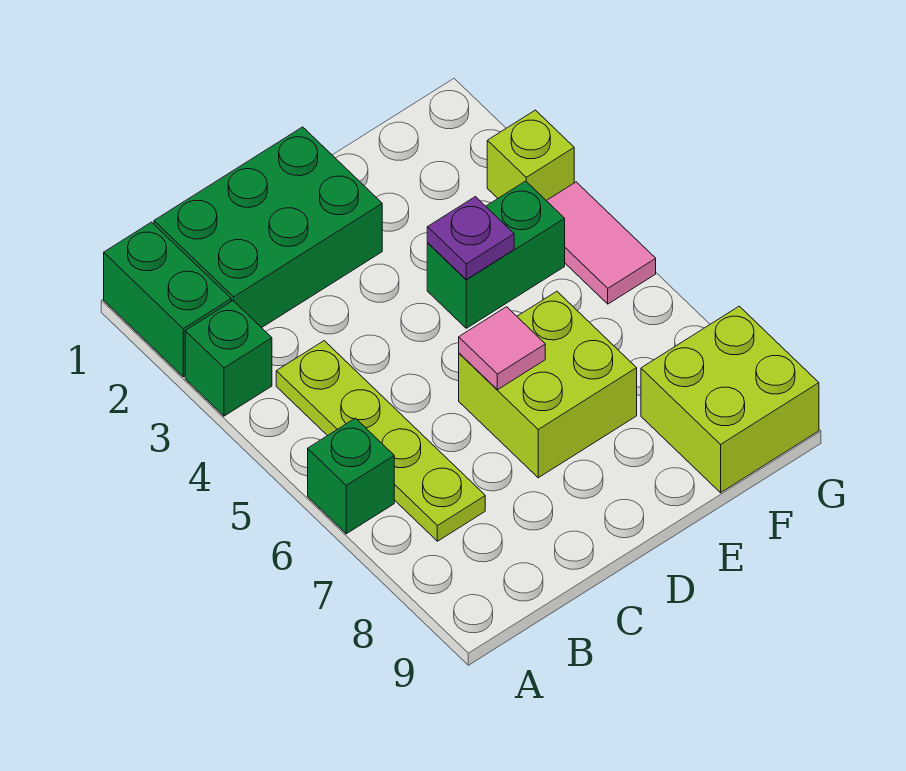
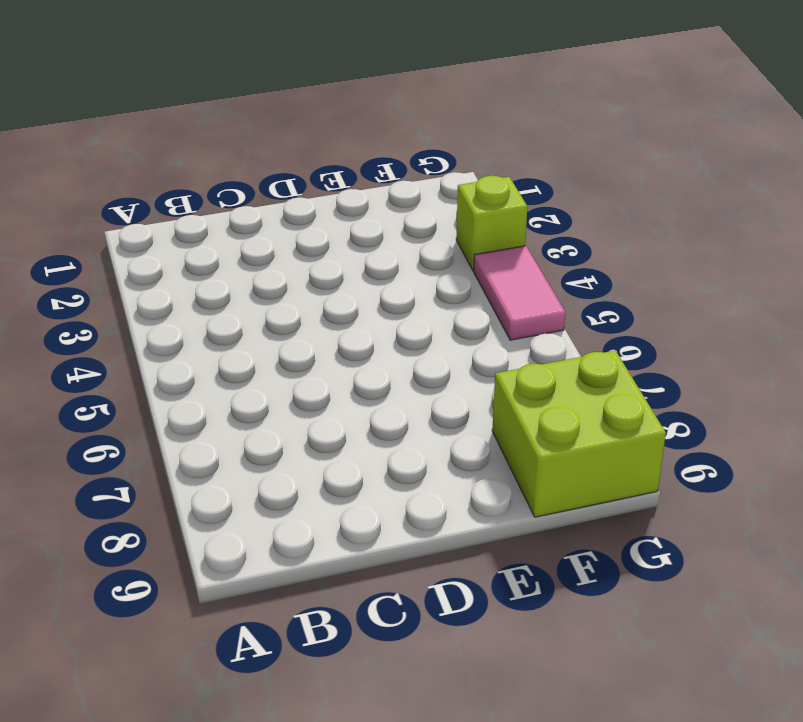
none -> green 1x2 brick [104,222,231,377]
none -> green 1x1 brick [185,301,272,416]
none -> green 1x1 brick [308,418,394,534]

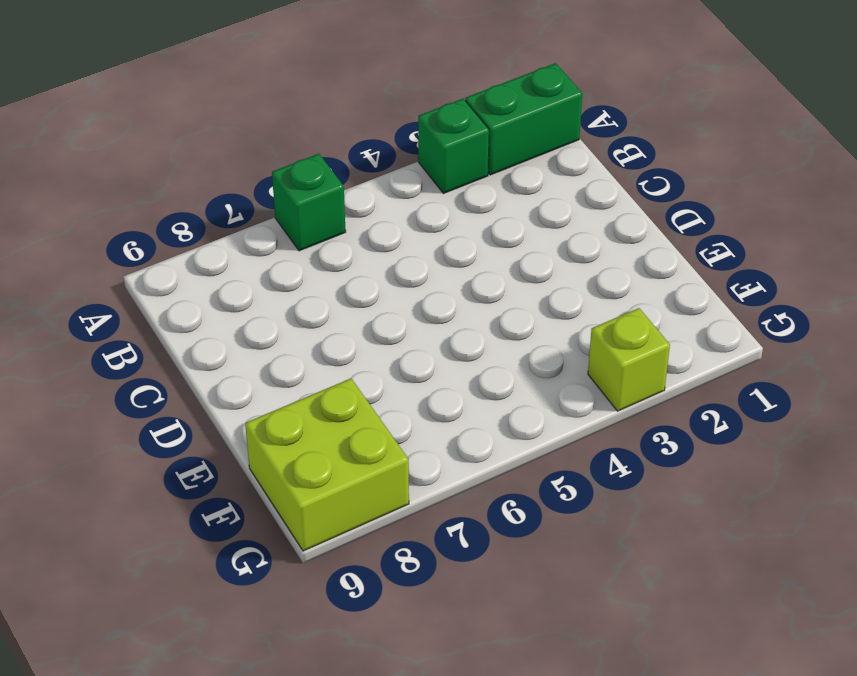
none -> green 2x3 brick [154,127,382,328]
none -> lime 1x4 plate [276,341,485,541]
none -> lime 2x2 brick [459,291,637,478]

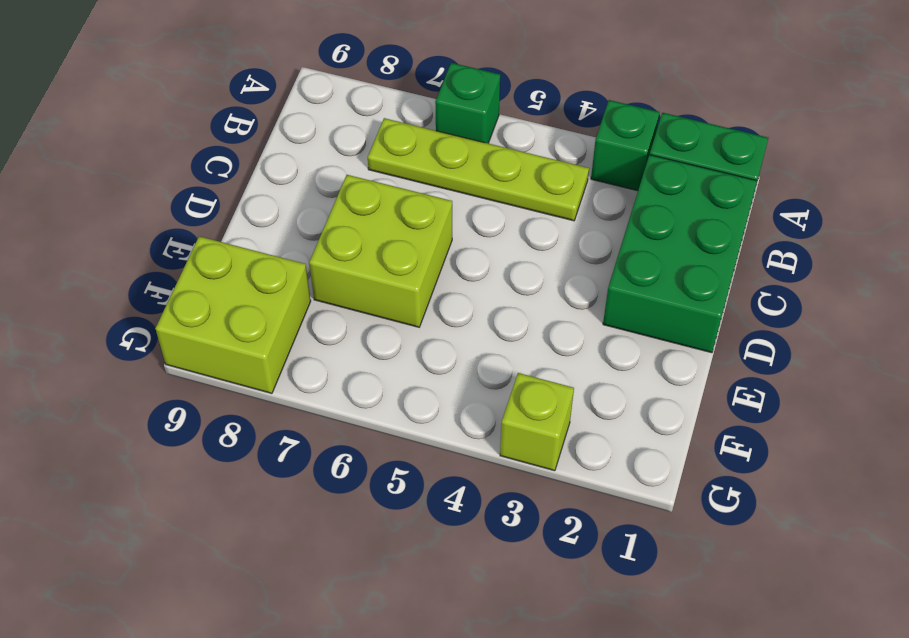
none -> green 1x2 brick [427,181,565,328]
none -> pink 1x2 tile [547,182,656,304]
none -> pink 1x1 tile [459,307,545,390]

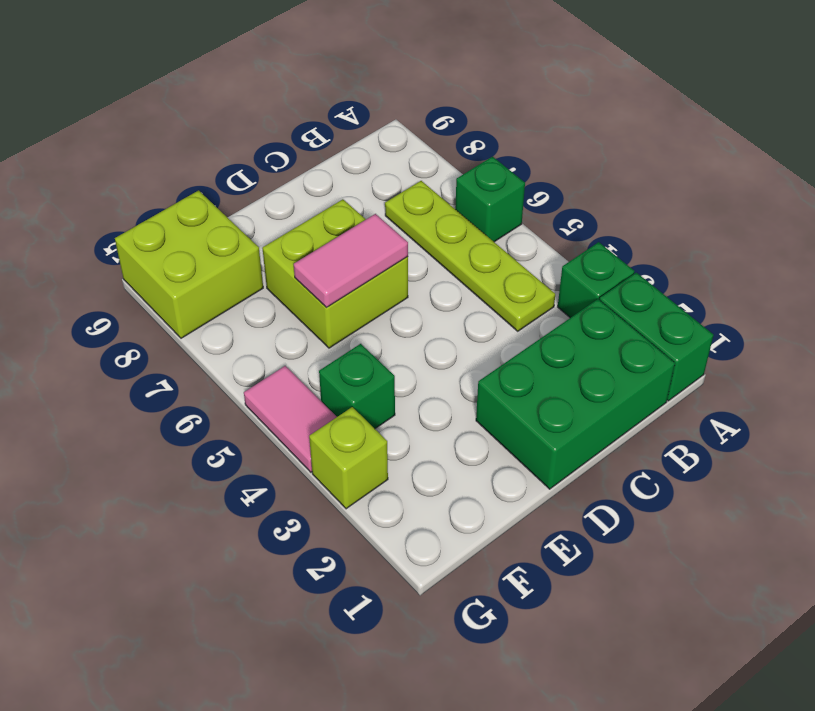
pink 1x2 tile [294,214,408,307] -> pink 1x1 tile [459,307,545,390]
green 1x1 brick [319,344,395,429] -> green 1x2 brick [427,181,565,328]
none -> purple 1x1 plate [427,197,514,279]

